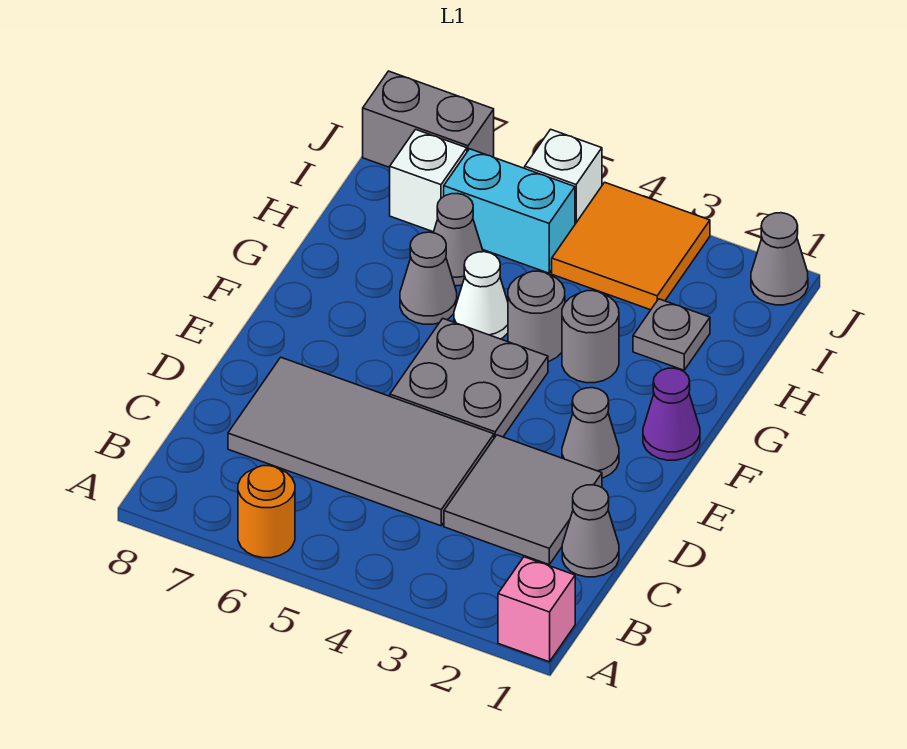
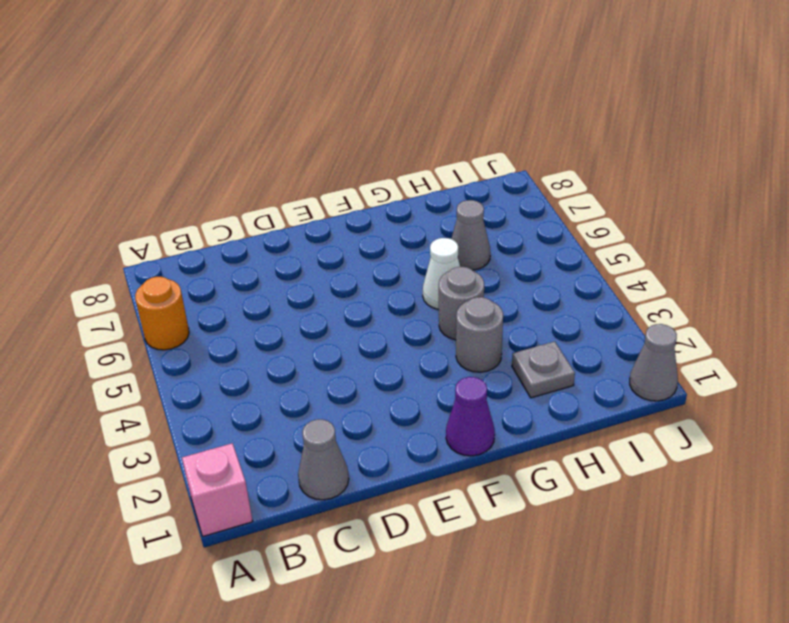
none -> grey 2x2 tile [444,435,602,564]
none -> grey 2x4 tile [228,357,494,526]
none -> grey 1x1 cone [562,388,619,478]

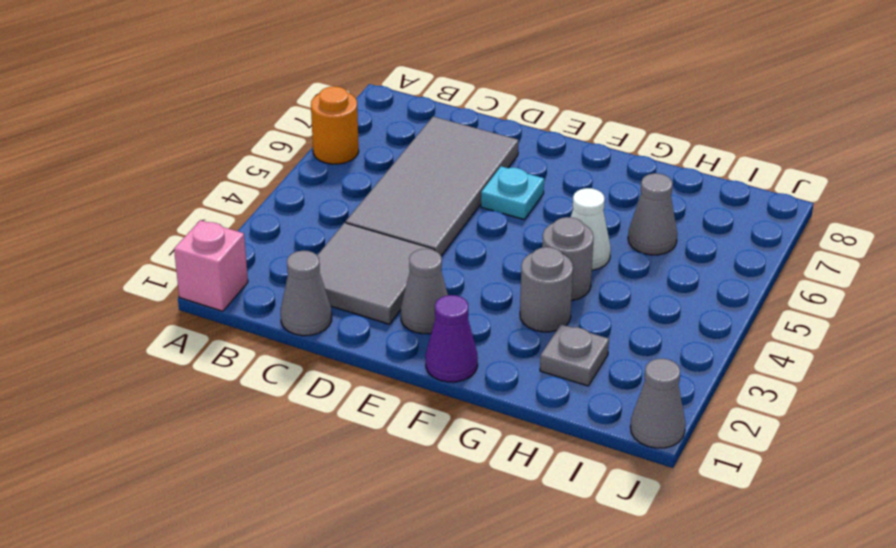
cyan 1x1 plate [481,166,544,220] -> none
none -> grey 2x2 plate [390,318,548,438]
none -> grey 1x1 cone [400,232,457,324]
none -> orange 2x2 tile [552,182,710,310]

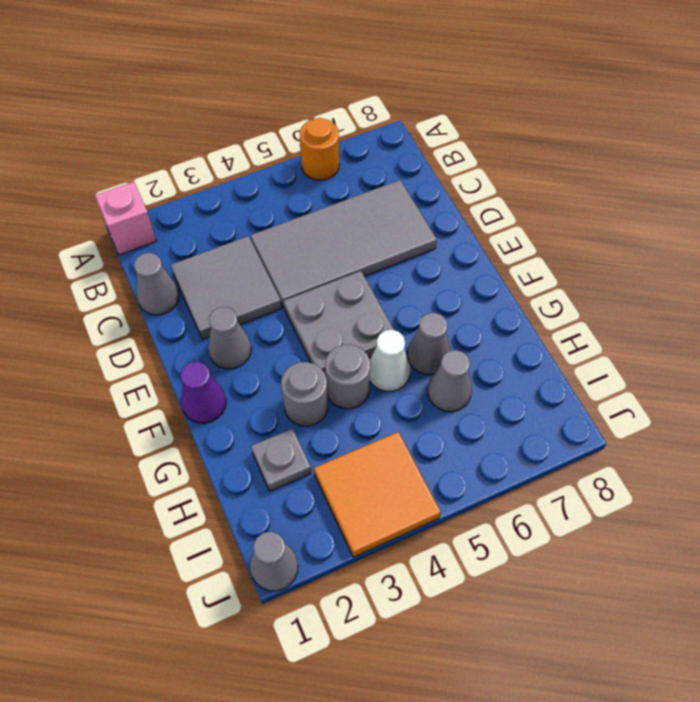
none -> cyan 1x2 brick [444,149,575,273]
none -> white 1x1 brick [390,129,467,232]
none -> white 1x1 brick [525,129,602,224]

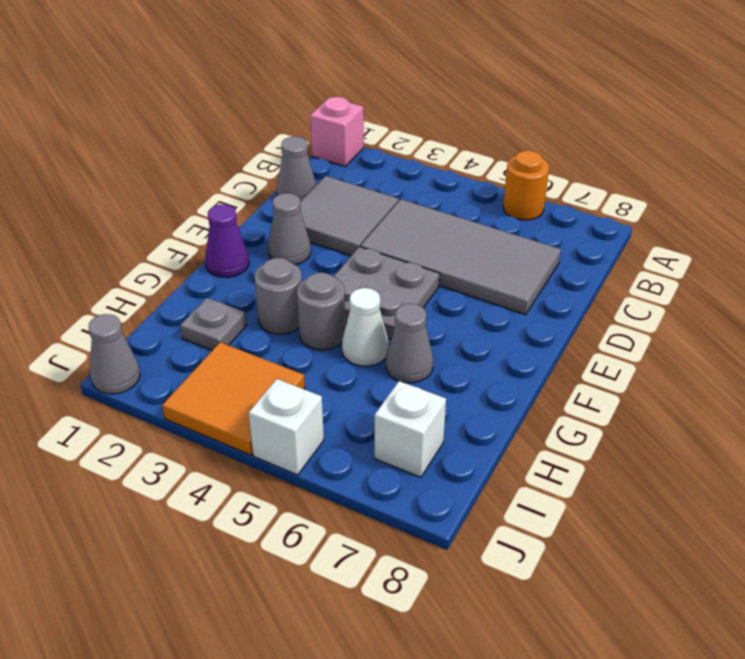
none -> grey 1x1 cone [433,194,483,286]
none -> cyan 1x2 brick [444,149,575,273]
none -> grey 1x2 brick [363,71,494,168]

